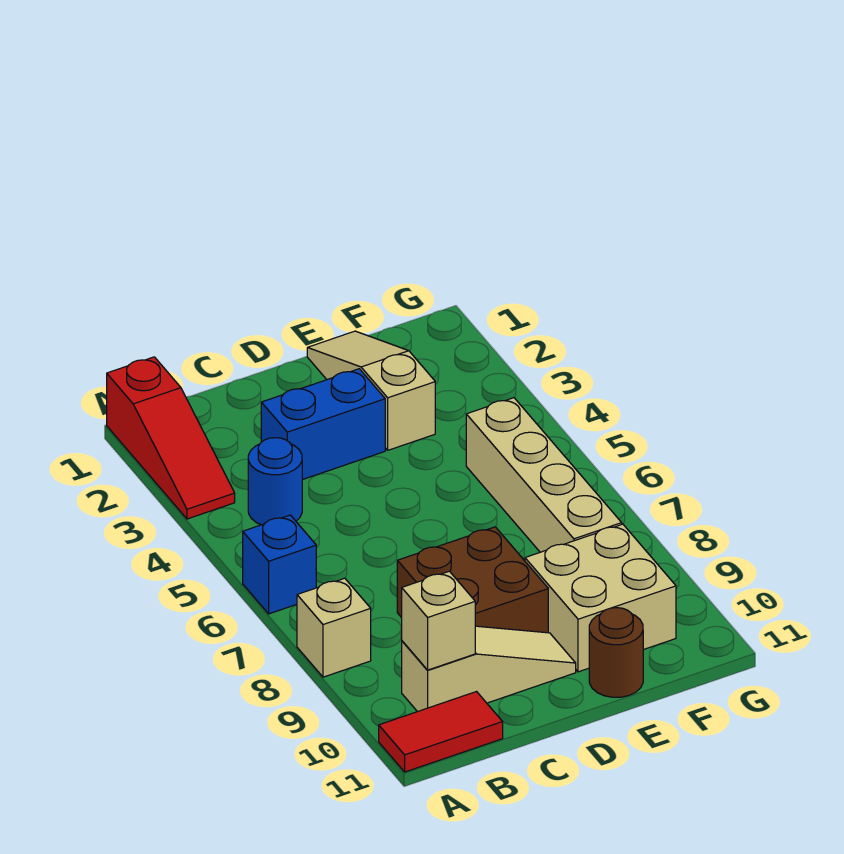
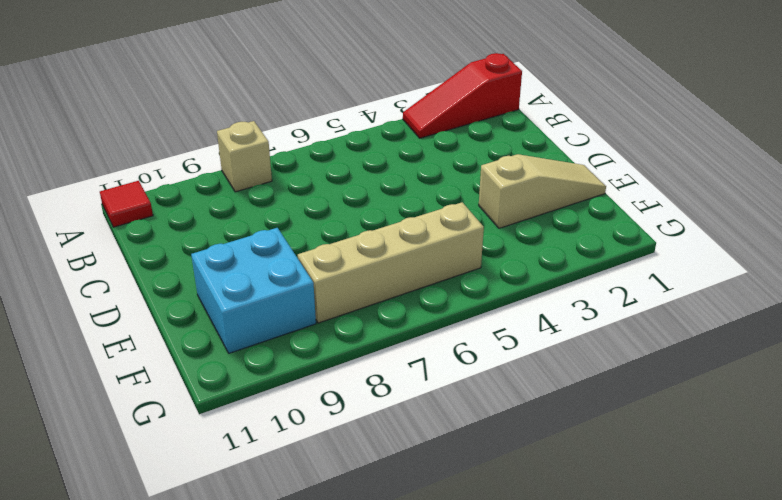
red 1x1 tile [100,181,153,227] -> red 1x2 tile [379,692,503,772]
cyan 2x2 brick [191,228,316,353] -> tan 2x2 brick [525,524,676,672]
none -> blue 1x1 brick [243,515,316,614]
none -> blue 1x1 round brick [248,438,302,525]
none -> tan 1x3 slope [402,626,576,712]

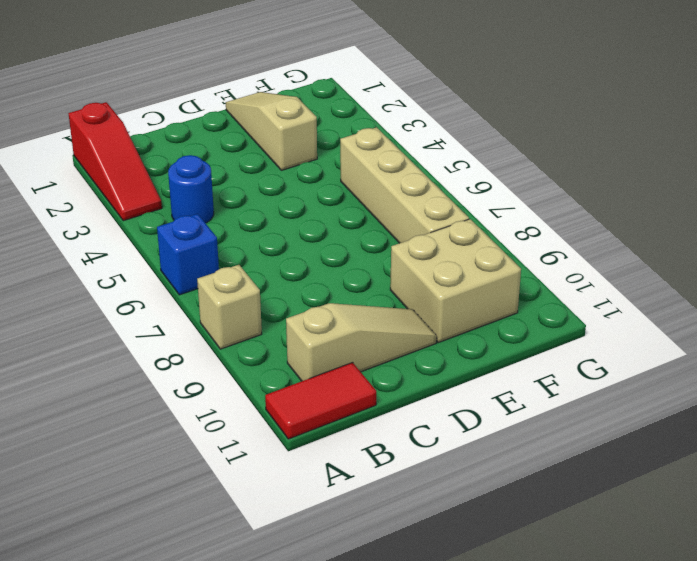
none -> blue 1x2 brick [261,369,385,480]
none -> brown 2x2 brick [397,527,548,633]
none -> brown 1x1 round brick [589,608,643,697]

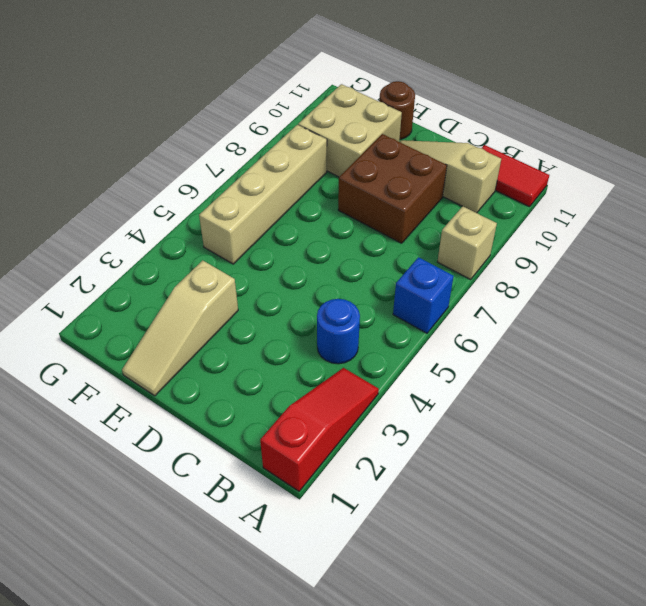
none -> blue 1x2 brick [261,369,385,480]
none -> tan 1x1 brick [402,571,475,670]

